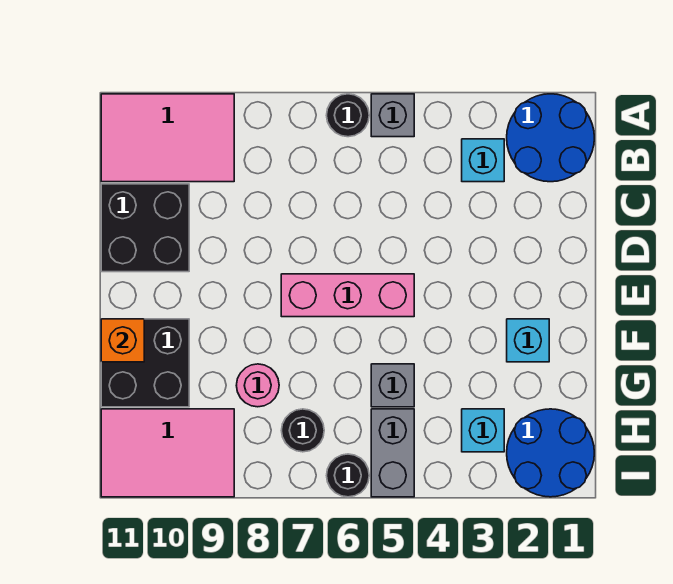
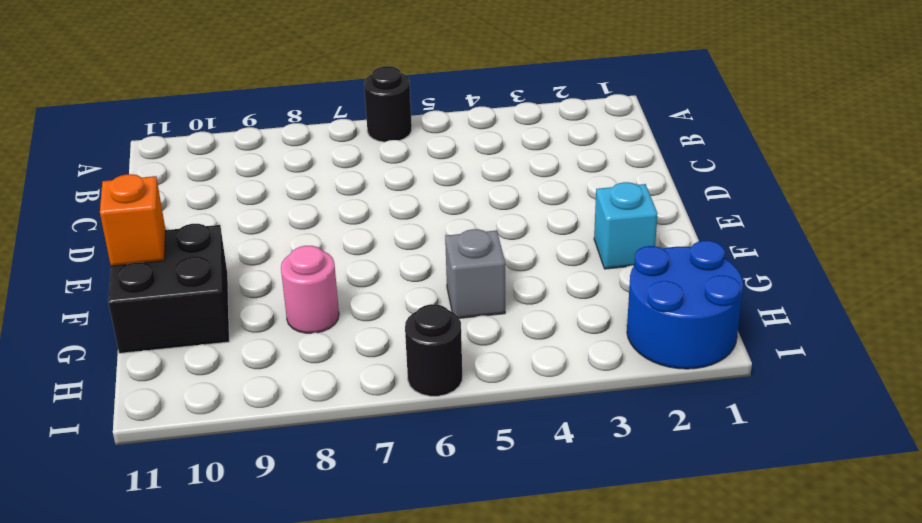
none -> blue 2x2 round brick [507,94,594,182]
none -> grey 1x1 brick [371,94,414,137]
none -> pink 2x3 tile [101,94,234,182]

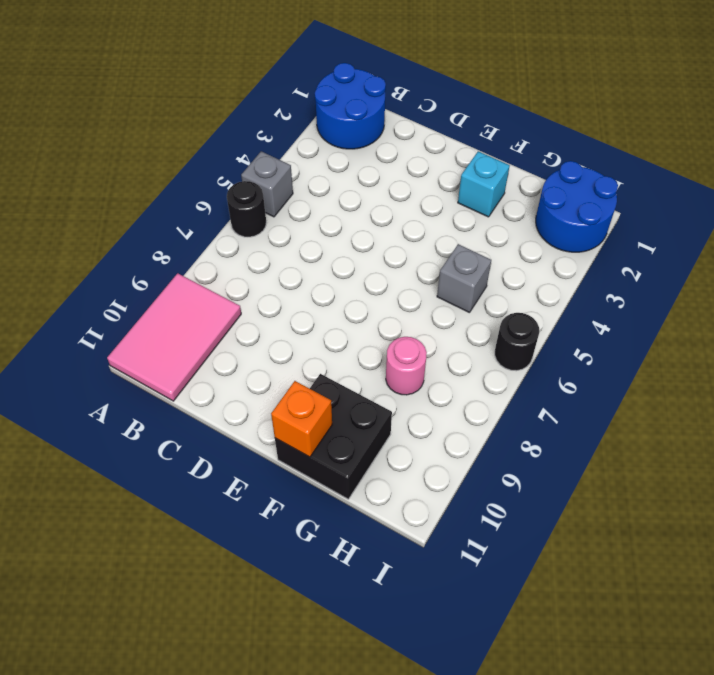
none -> cyan 1x1 brick [462,139,504,182]
none -> black 2x2 brick [101,184,189,272]
none -> pink 1x3 brick [281,274,414,317]

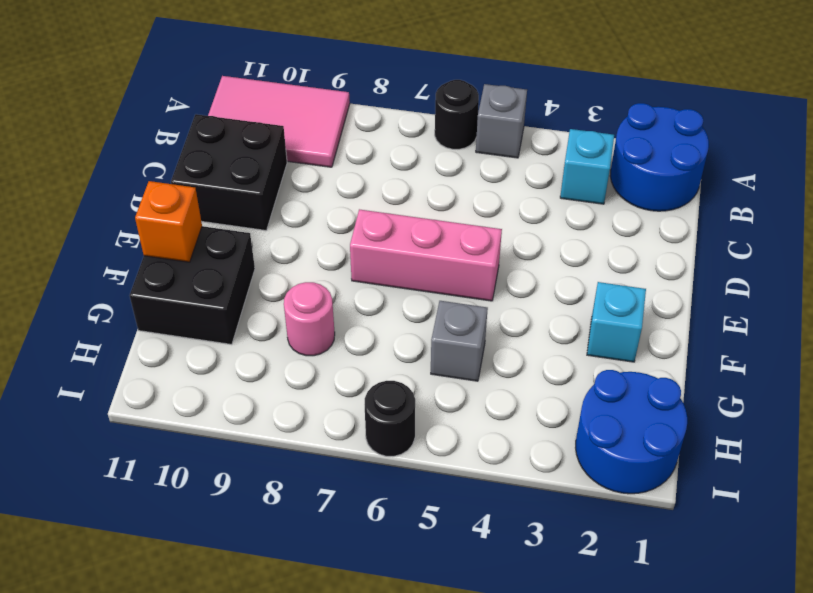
none -> cyan 1x1 brick [462,409,504,452]
none -> grey 1x2 brick [371,409,414,497]
none -> black 1x1 round brick [281,409,324,452]

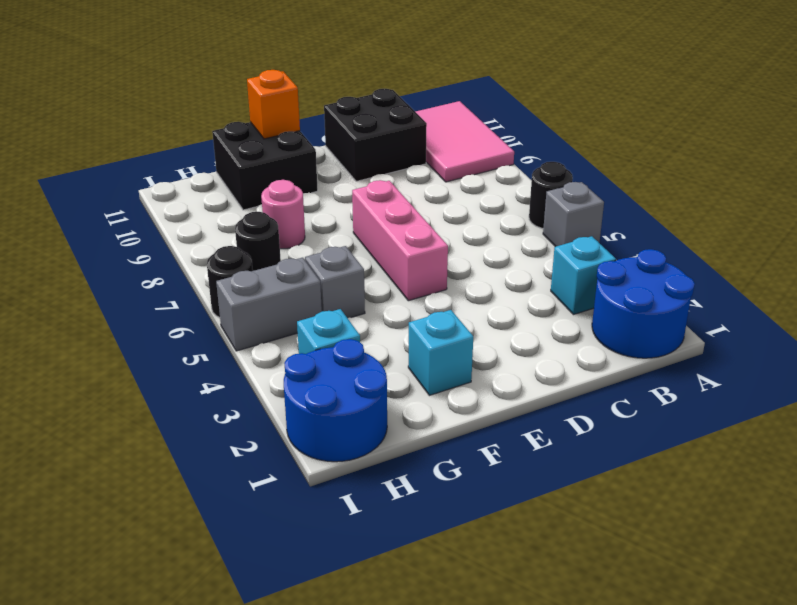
none -> pink 2x3 tile [101,409,234,497]

